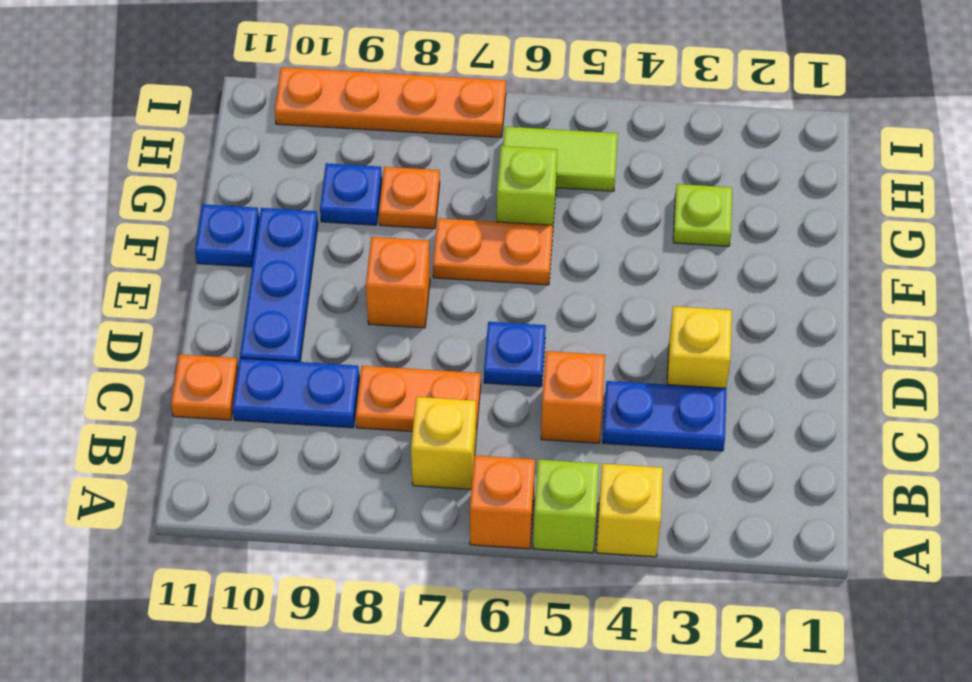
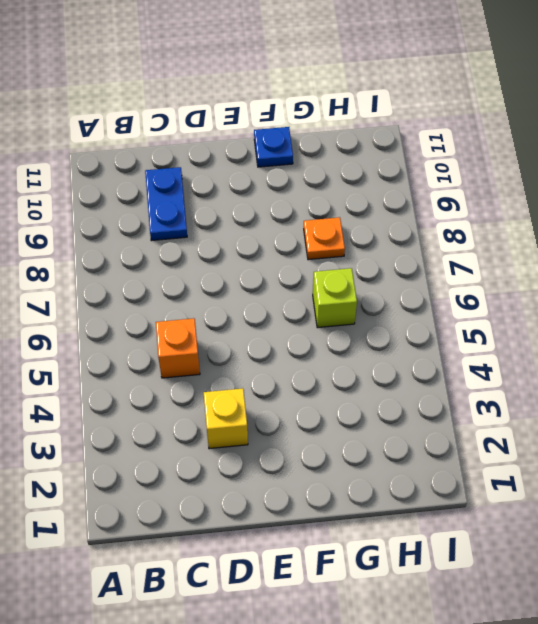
none -> yellow 1x1 brick [596,464,663,557]
none -> lime 1x1 brick [533,460,599,553]
none -> orange 1x1 brick [470,456,535,549]

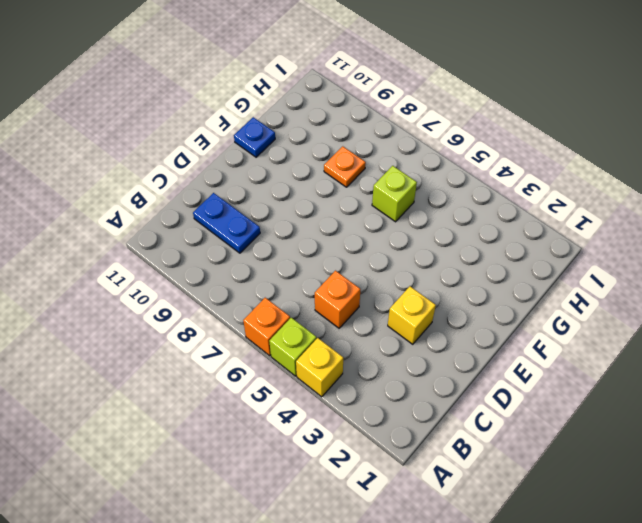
none -> yellow 1x1 brick [411,397,476,489]
none -> blue 1x2 plate [603,381,727,451]
none -> orange 1x2 plate [356,366,481,435]

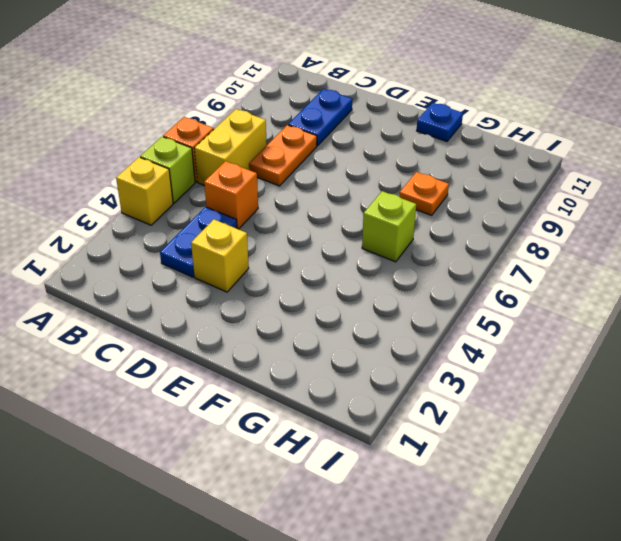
yellow 1x2 brick [194,109,267,186] -> yellow 1x1 brick [411,397,476,489]
none -> orange 1x1 plate [171,355,238,420]
none -> blue 1x1 plate [484,322,546,387]
none -> blue 1x3 plate [240,208,318,362]

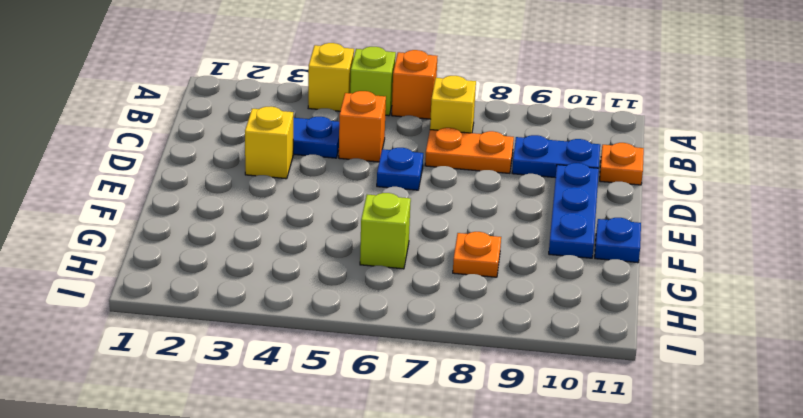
none -> orange 1x1 brick [366,237,430,328]
none -> orange 1x2 plate [433,218,553,285]
none -> lime 1x1 plate [673,184,732,246]

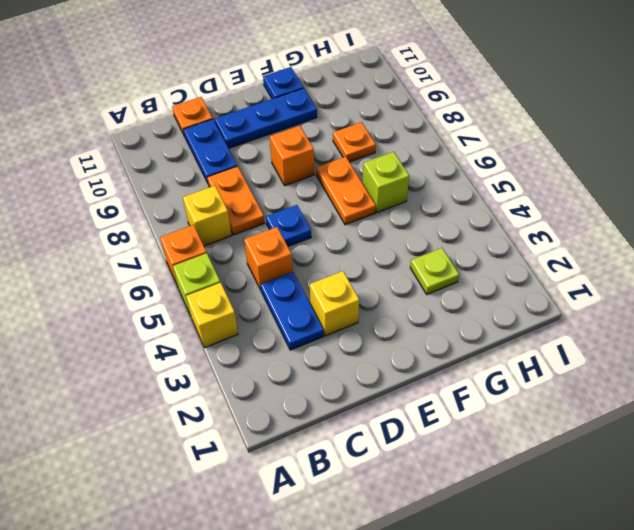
none -> blue 1x1 plate [320,163,382,225]
none -> lime 1x2 tile [503,127,618,191]
none -> orange 1x4 plate [275,67,506,137]

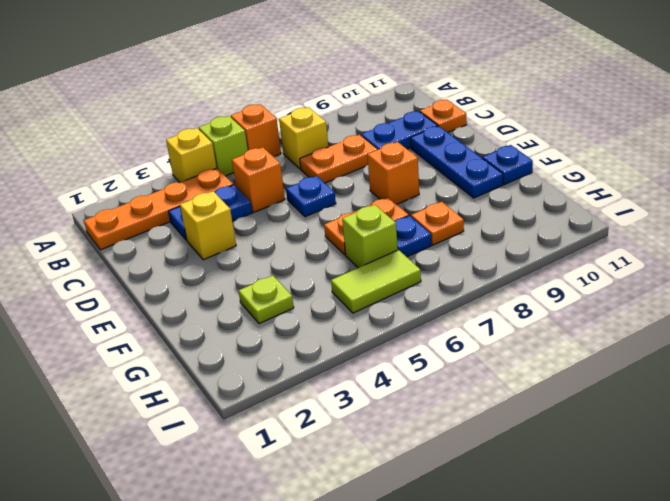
orange 1x4 plate [84,168,233,250] -> orange 1x4 plate moved to [275,67,506,137]
blue 1x1 plate [394,216,431,257] -> blue 1x1 plate moved to [320,163,382,225]

